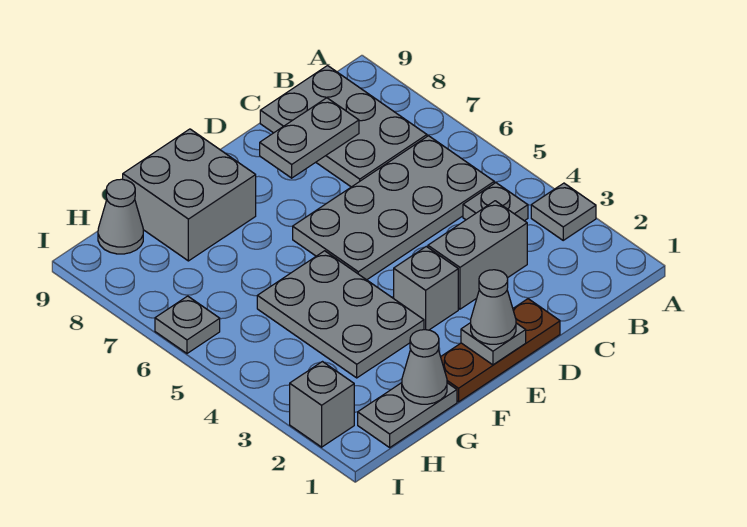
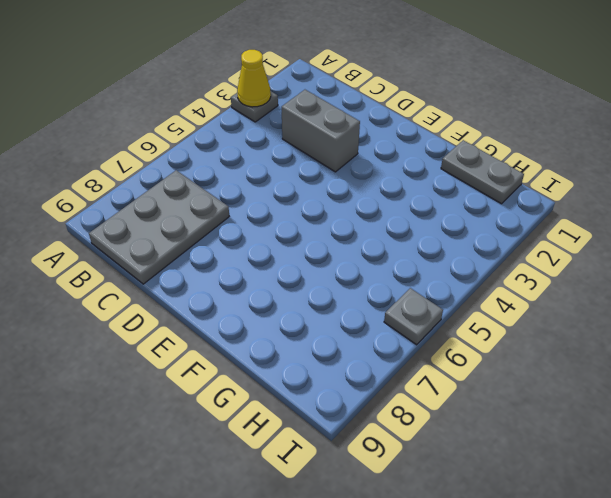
yellow 1x1 cone [237,50,271,107] -> none
none -> grey 1x1 plate [463,183,528,221]
none -> grey 2x4 plate [293,136,494,280]
none -> brown 1x3 plate [441,299,560,402]

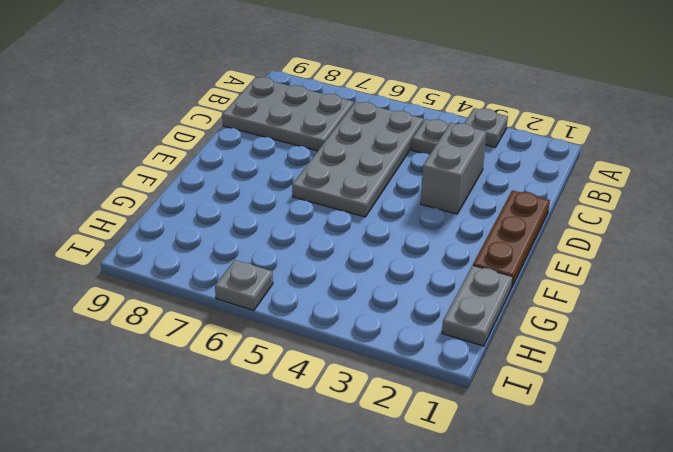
none -> grey 1x1 brick [394,246,458,330]
none -> grey 2x3 plate [257,251,424,378]
none -> grey 2x2 brick [123,129,256,261]

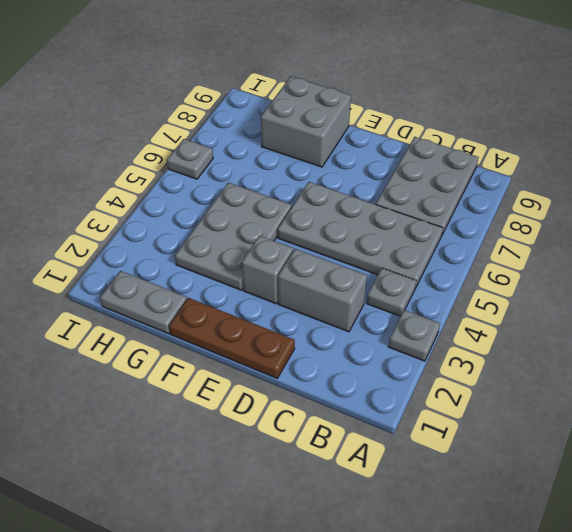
none -> grey 1x1 cone [98,179,143,254]
none -> grey 1x1 brick [290,362,354,447]
none -> grey 1x2 plate [260,98,359,178]

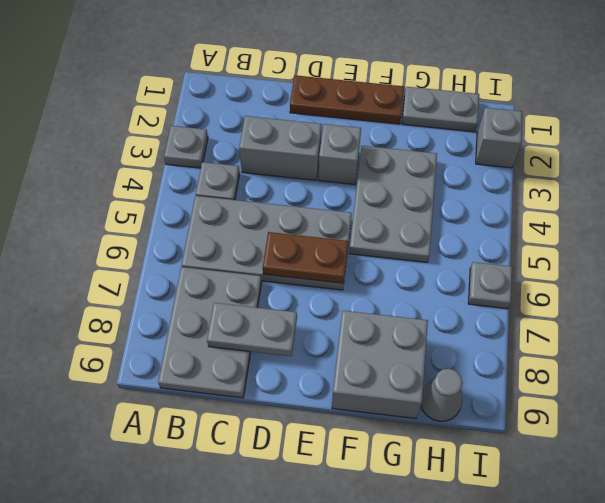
brown 1x2 plate [263,232,348,283] -> none
none -> grey 1x1 plate [461,323,526,365]
none -> grey 1x1 cone [402,330,447,404]
none -> grey 1x1 cone [471,270,516,344]

